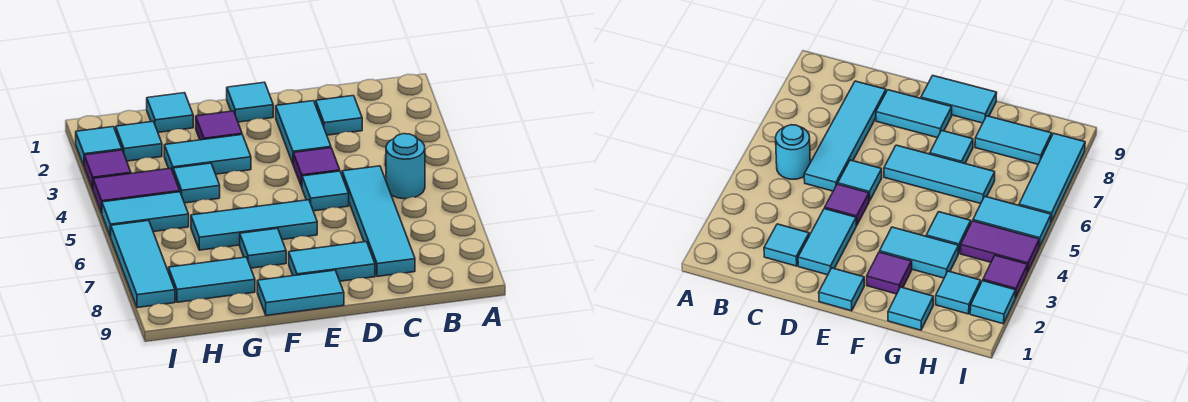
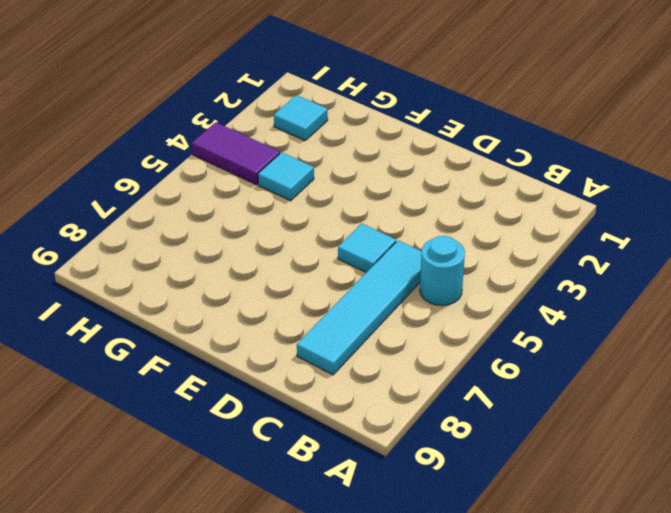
none -> cyan 1x1 tile [316,96,362,135]
none -> cyan 1x2 tile [276,101,331,163]
none -> purple 1x1 tile [293,148,340,187]

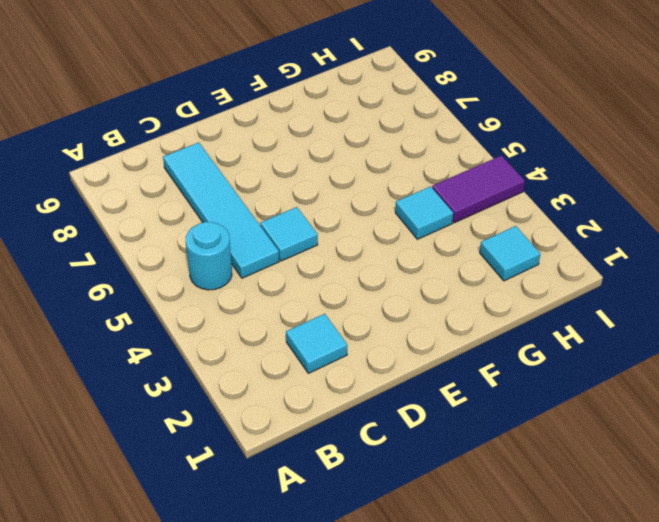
none -> cyan 1x2 tile [276,101,331,163]
none -> purple 1x1 tile [293,148,340,187]
none -> cyan 1x2 tile [289,242,375,281]

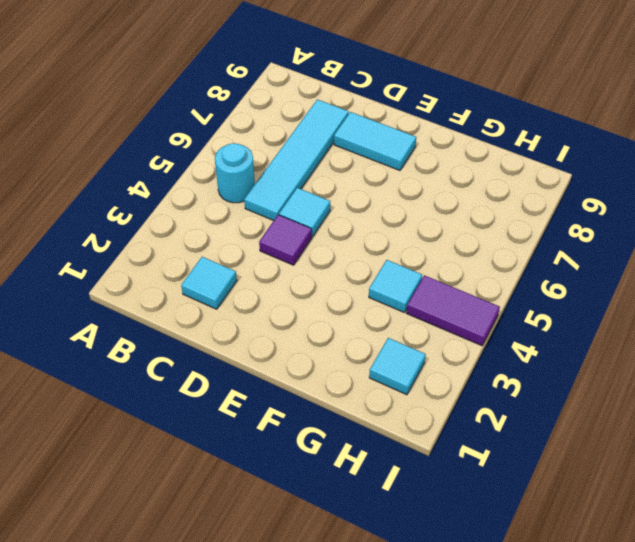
none -> cyan 1x2 tile [276,101,331,163]
none -> cyan 1x1 tile [227,82,273,122]
none -> cyan 1x3 tile [191,200,317,250]

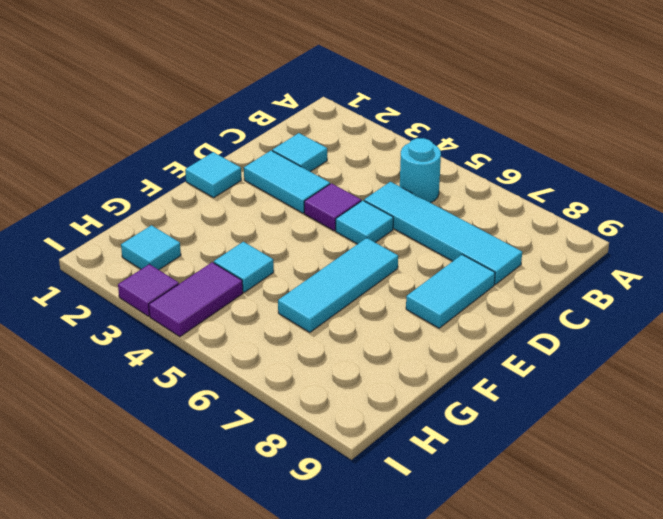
none -> cyan 1x2 tile [257,270,344,315]
none -> purple 1x1 tile [196,111,242,140]
none -> cyan 1x2 tile [164,135,251,174]

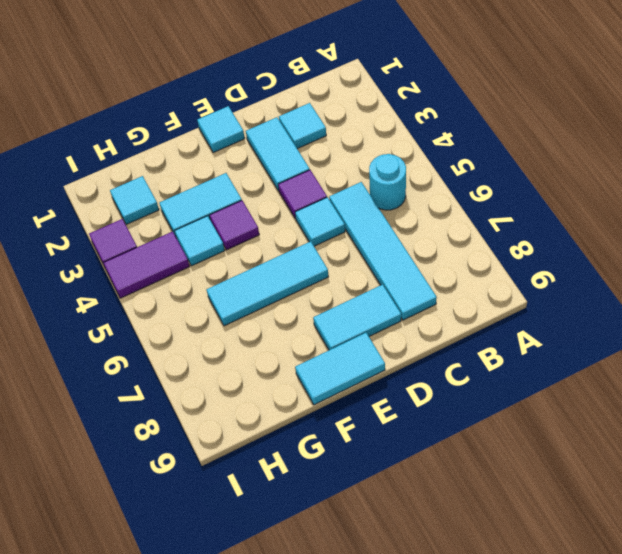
purple 1x1 tile [210,201,259,250] -> purple 1x1 tile moved to [196,111,242,140]
none -> cyan 1x1 tile [240,228,286,268]
none -> cyan 1x1 tile [147,93,193,132]
none -> cyan 1x2 tile [168,257,255,302]

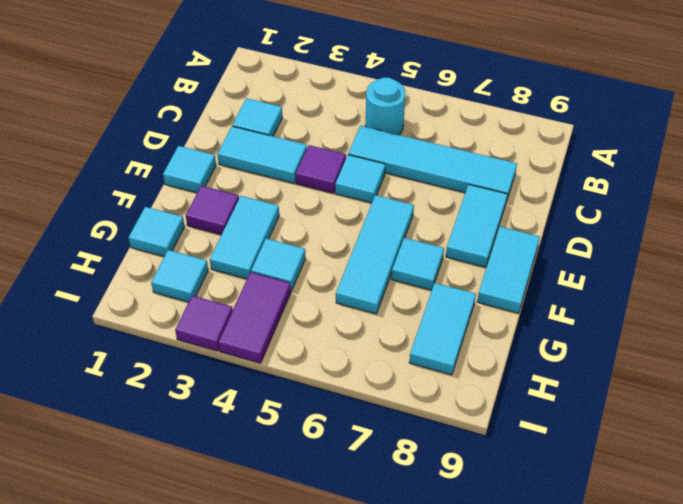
none -> cyan 1x2 tile [102,192,189,237]
none -> cyan 1x1 tile [76,127,122,166]
none -> cyan 1x3 tile [111,221,175,308]

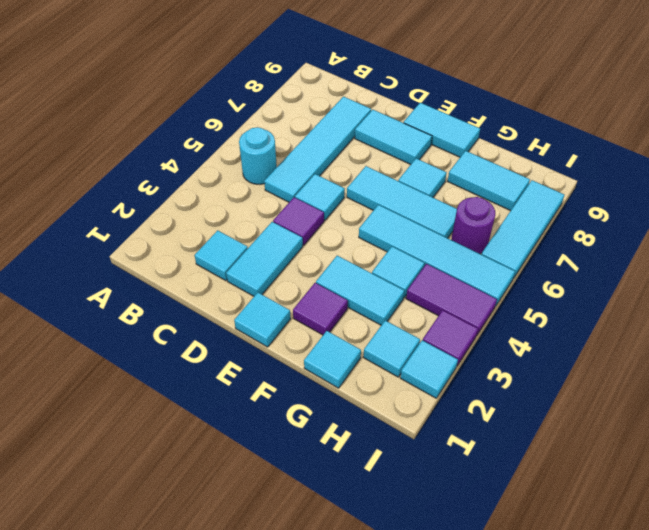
cyan 1x4 tile [359,205,515,306] -> cyan 1x2 tile [102,192,189,237]
purple 1x1 round brick [452,197,495,254] -> none

